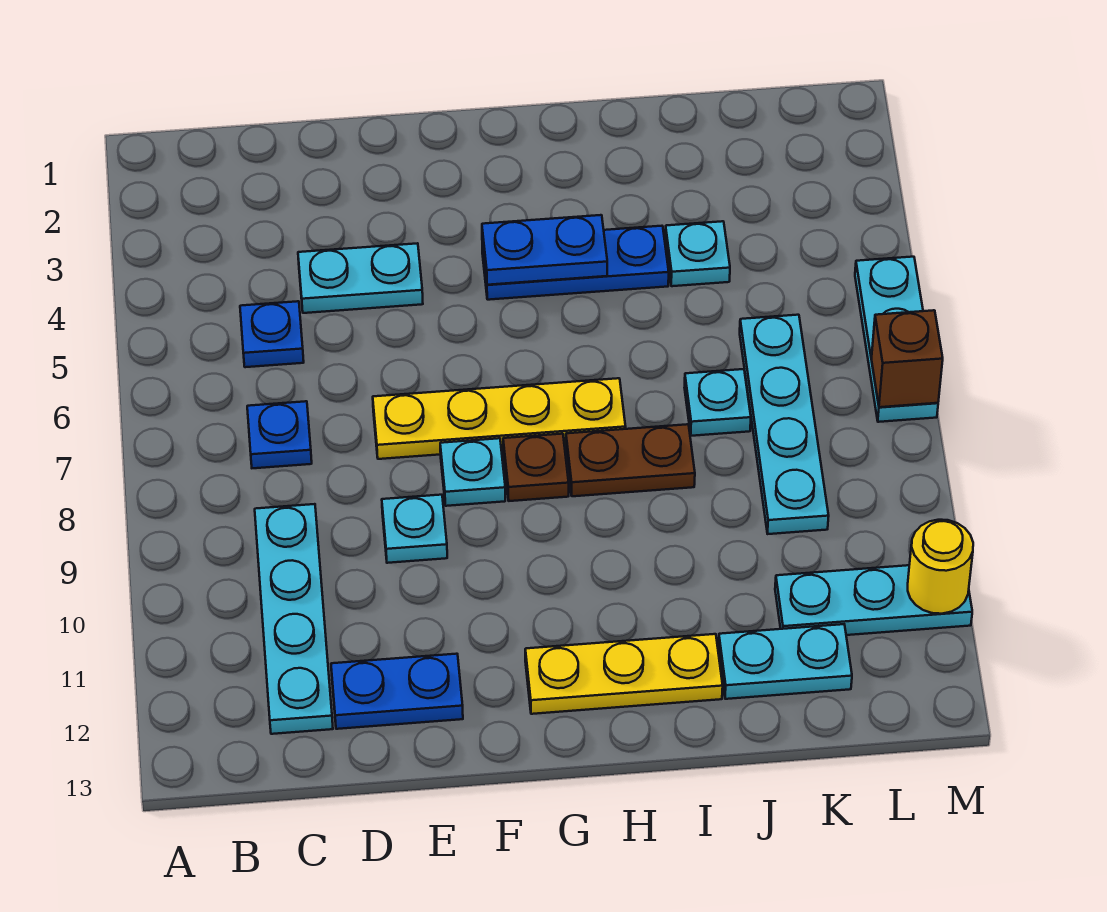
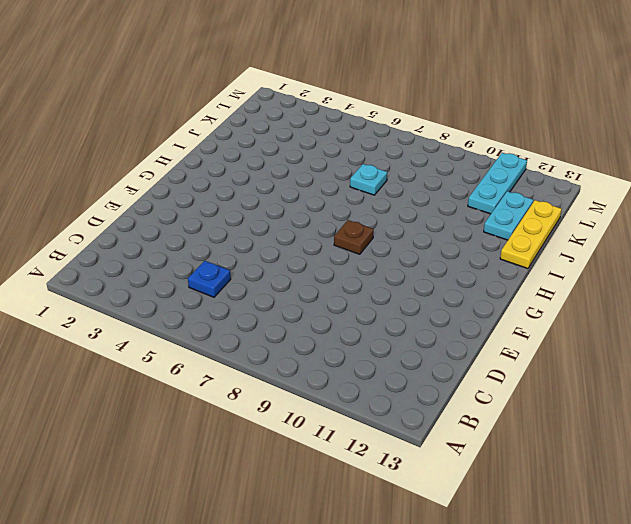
yellow 1x3 plate [500,200,562,269] -> yellow 1x3 plate moved to [525,634,723,714]
none -> blue 1x1 plate [247,401,312,468]
none -> cyan 1x4 plate [255,504,333,734]
none -> cyan 1x2 plate [298,243,423,313]

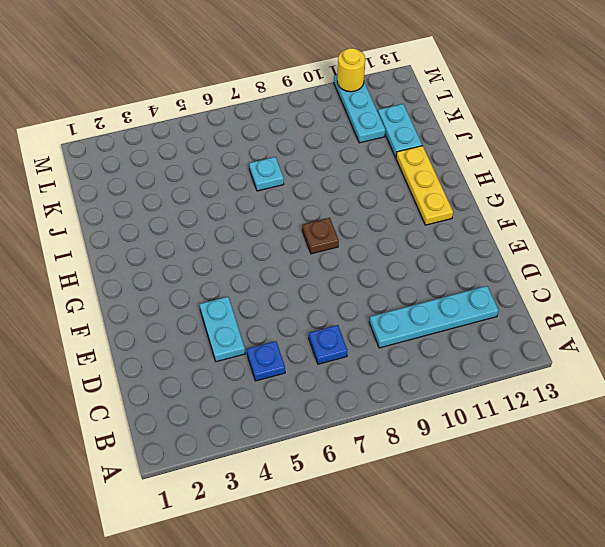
none -> blue 1x2 plate [331,654,463,729]
none -> yellow 1x4 plate [373,378,626,459]
none -> cyan 1x1 plate [382,495,447,563]

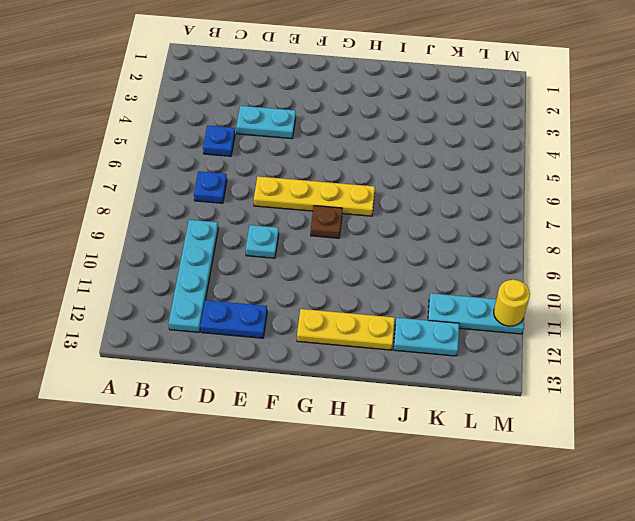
none -> cyan 1x1 plate [440,438,505,506]
none -> blue 1x3 plate [482,226,669,300]
none -> brown 1x2 plate [566,424,695,496]

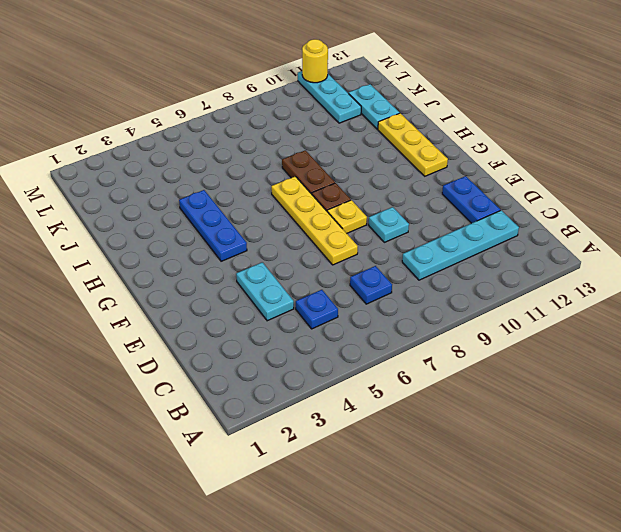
yellow 1x1 plate [327,200,367,233] -> cyan 1x1 plate [440,438,505,506]
none -> cyan 1x1 plate [665,221,730,286]
none -> cyan 1x1 plate [684,369,751,436]
none -> cyan 1x4 plate [740,315,829,534]

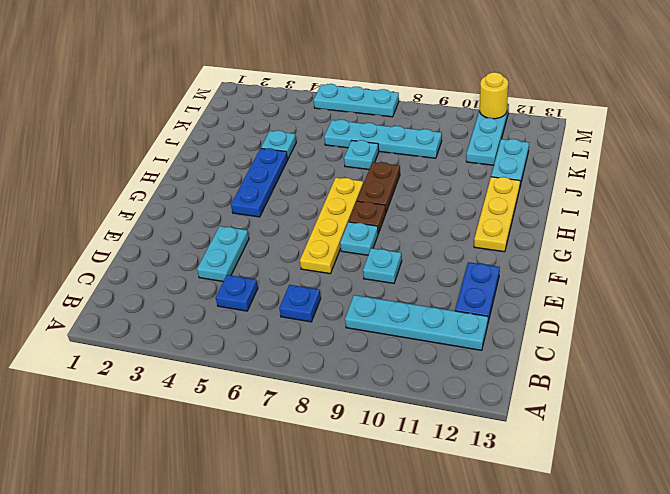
none -> blue 1x2 plate [482,215,607,285]
none -> brown 1x1 brick [871,310,943,407]

